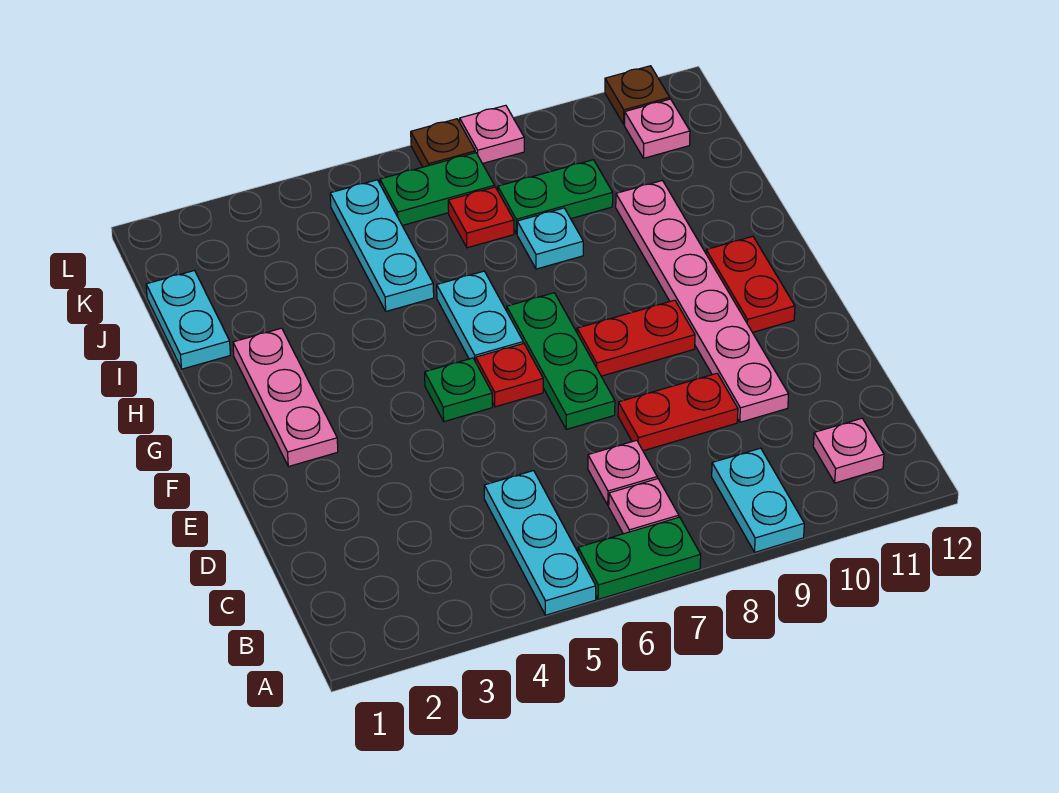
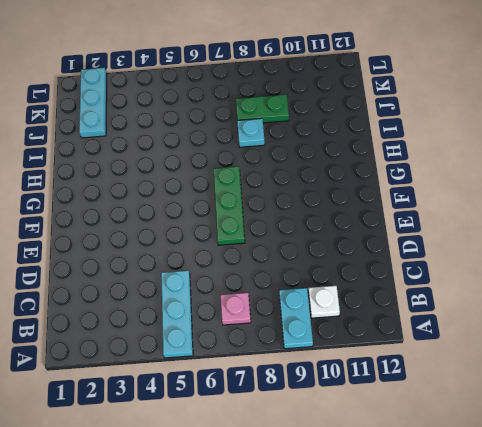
white 1x1 plate [308,286,340,318] -> none
cyan 1x3 plate [79,68,107,138] -> cyan 1x3 plate moved to [330,180,434,311]
none -> green 1x2 plate [578,517,701,599]
none -> pink 1x1 plate [813,418,884,483]
none -> pink 1x1 plate [588,440,657,505]

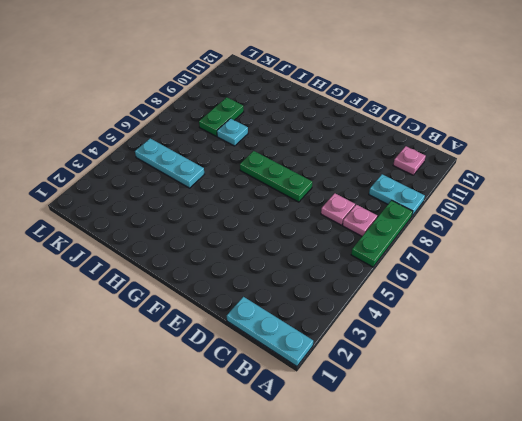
cyan 1x3 plate [227,297,313,366] -> cyan 1x3 plate moved to [484,471,596,615]
green 1x3 plate [351,200,413,267] -> green 1x2 plate [578,517,701,599]
none -> red 1x2 plate [618,373,738,451]
none -> pink 1x6 plate [616,181,789,422]
none -> pink 1x3 plate [233,328,338,466]

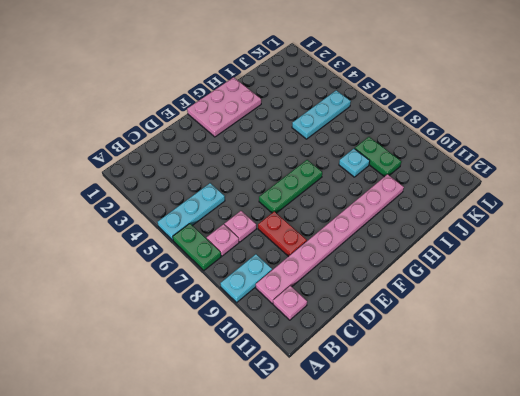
pink 1x8 plate [256,174,404,304] -> pink 1x6 plate [616,181,789,422]
pink 2x3 plate [187,77,261,137] -> pink 1x3 plate [233,328,338,466]
none -> green 1x1 plate [425,358,492,422]
none -> red 1x1 plate [476,343,543,407]
none -> red 1x2 plate [577,300,695,376]

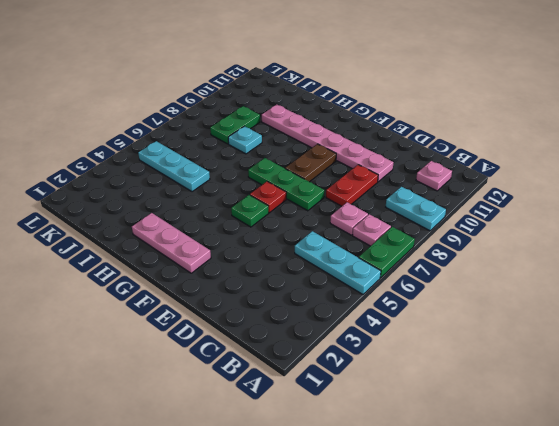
brown 1x2 plate [285,144,336,182] -> red 1x2 plate [577,300,695,376]
none -> red 1x2 plate [706,236,795,332]
none -> cyan 1x2 plate [437,271,523,362]
none -> cyan 1x2 plate [146,271,230,369]

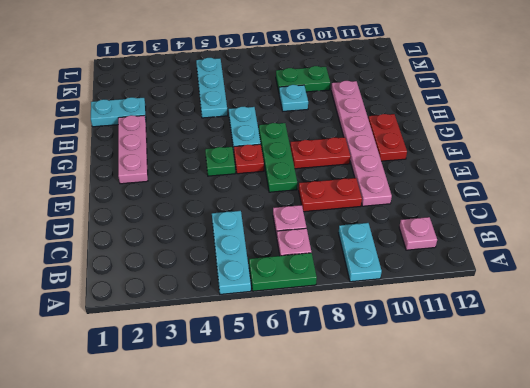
cyan 1x2 plate [91,97,146,127] -> cyan 1x2 plate turned to [146,271,230,369]
none -> red 1x1 plate [448,187,514,248]
none -> green 1x2 plate [380,153,495,226]
none -> pink 1x1 plate [625,99,690,158]

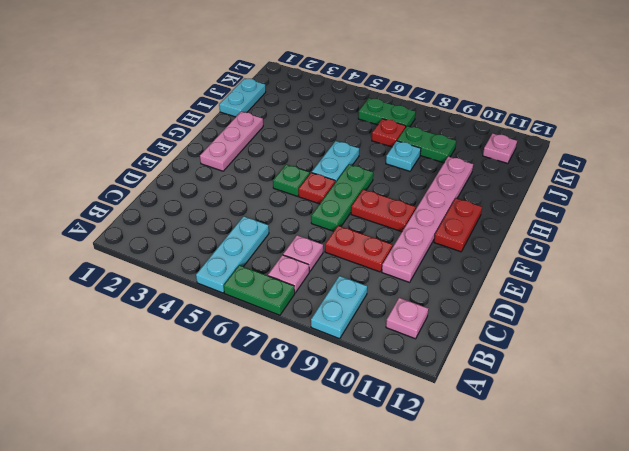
none -> cyan 1x3 plate [330,180,434,311]
none -> brown 1x1 plate [411,119,475,167]
none -> pink 1x1 plate [460,105,524,164]

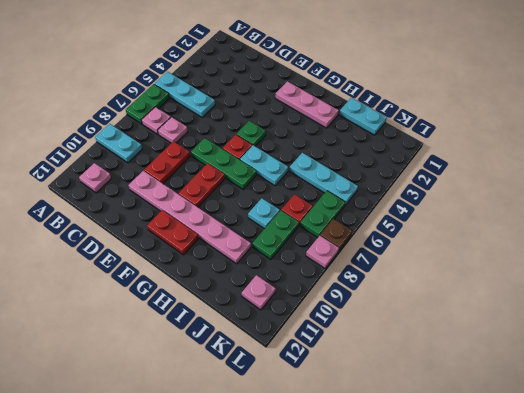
none -> brown 1x1 plate [605,66,670,124]

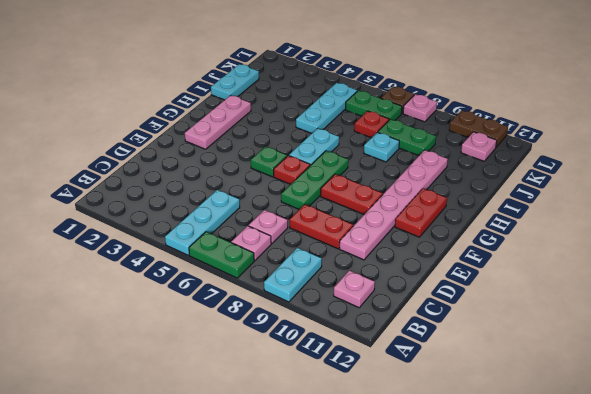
brown 1x2 plate [449,110,508,147] -> brown 1x1 plate [605,66,670,124]

